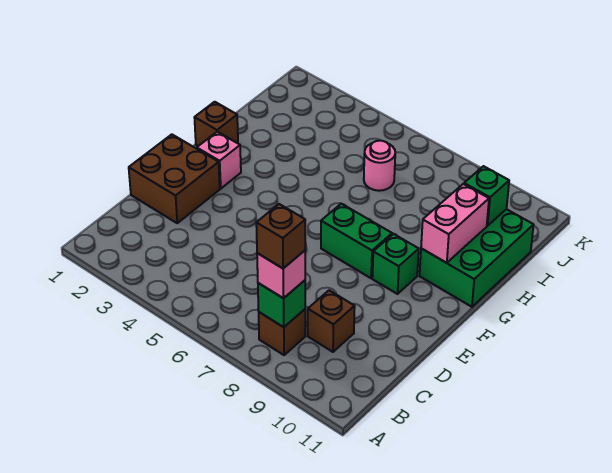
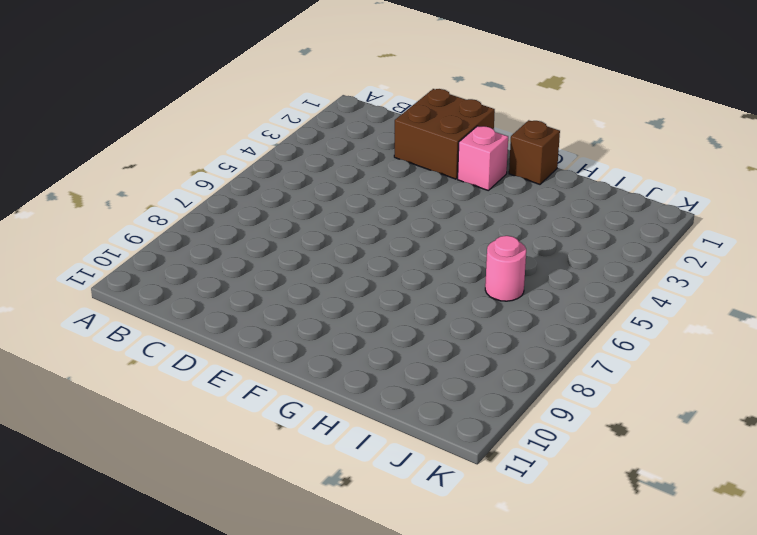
none -> brown 1x1 brick [259,309,305,355]
none -> brown 1x1 brick [308,290,355,352]
none -> green 1x2 brick [321,204,392,278]

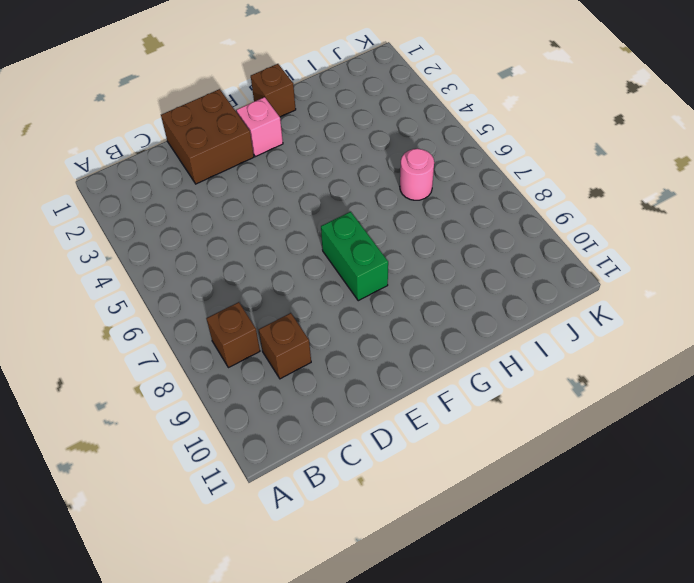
none -> green 1x1 brick [372,234,419,294]
none -> green 2x3 brick [420,209,534,307]
none -> green 1x1 brick [258,280,305,327]

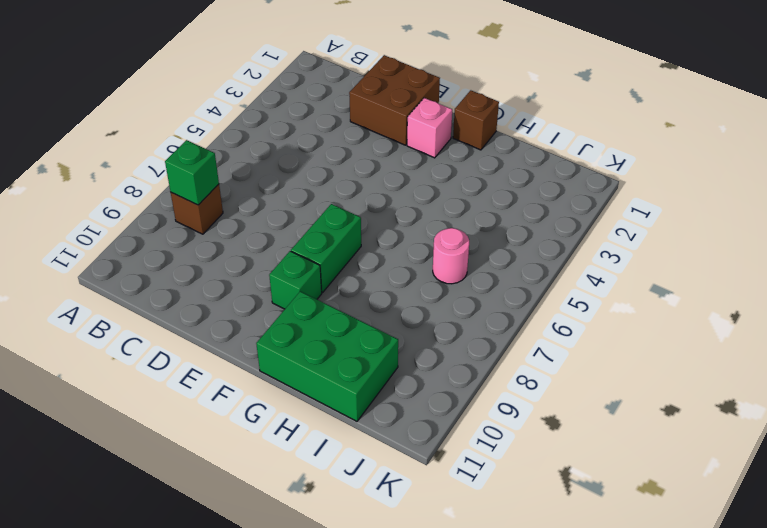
none -> brown 1x1 brick [308,290,355,352]
none -> pink 1x2 brick [421,184,489,263]
none -> green 1x1 brick [464,166,509,226]

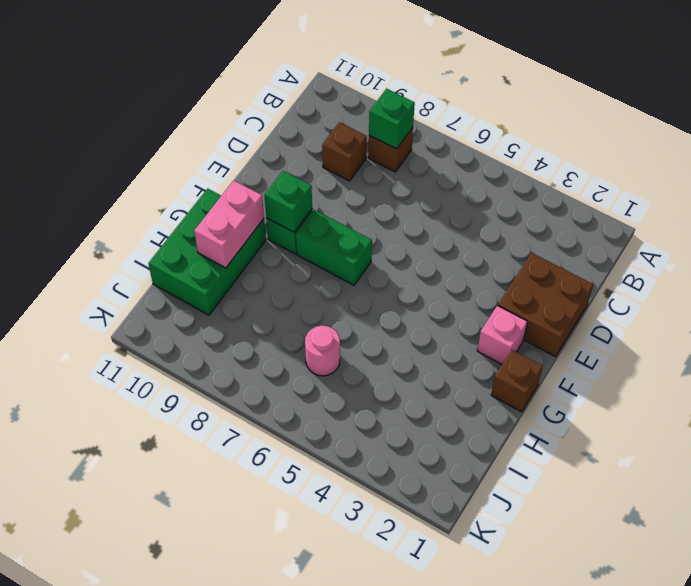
green 1x1 brick [264,171,312,232] -> green 1x1 brick moved to [464,166,509,226]
none -> pink 1x1 brick [257,251,305,298]
none -> brown 1x1 brick [256,204,305,268]

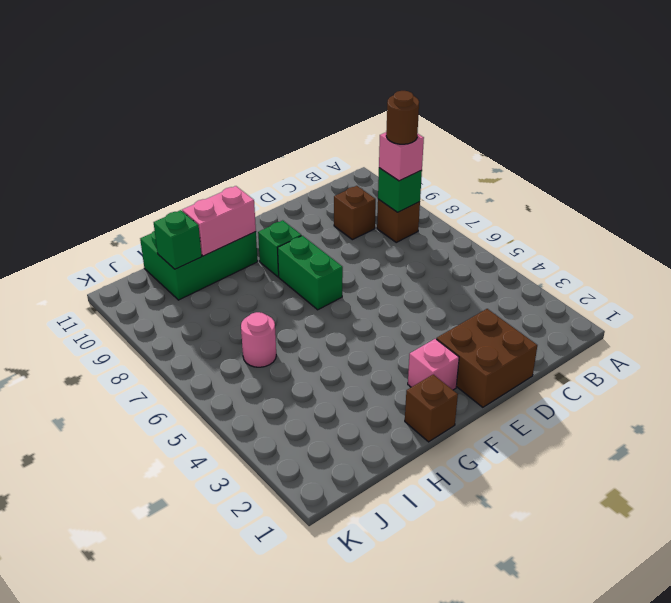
brown 1x1 round brick [386,91,419,144] -> brown 1x1 brick [256,204,305,268]

